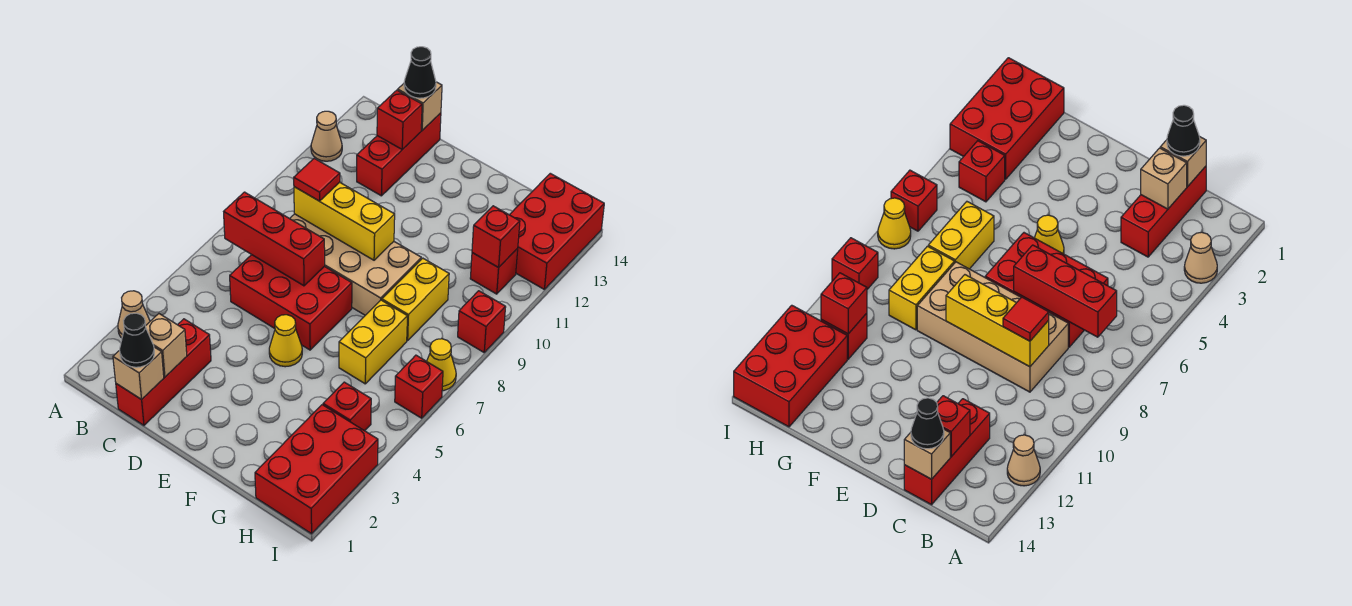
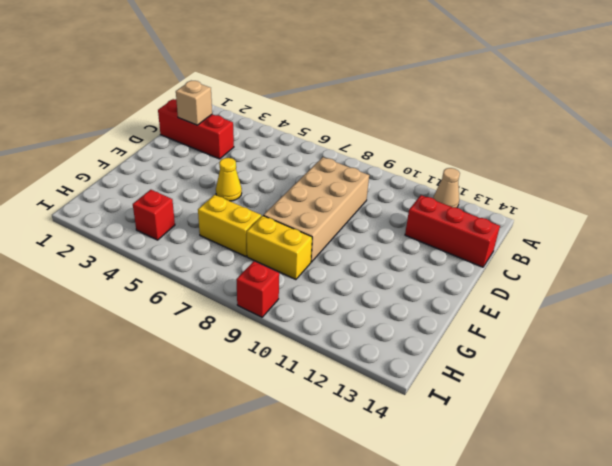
none -> tan 1x1 cone [118,291,150,338]
none -> red 2x3 brick [230,255,352,350]
none -> red 2x3 brick [255,405,378,534]

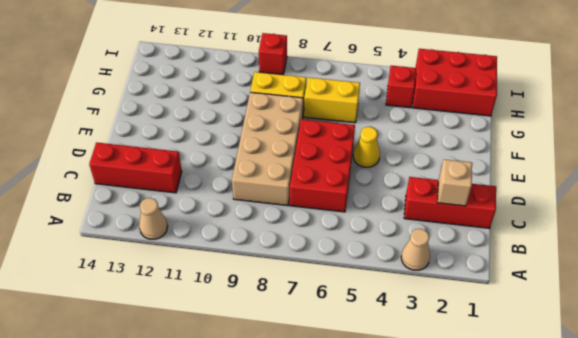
none -> red 1x1 brick [470,249,518,294]
none -> red 2x3 brick [510,173,604,289]
none -> red 1x1 brick [395,355,443,418]

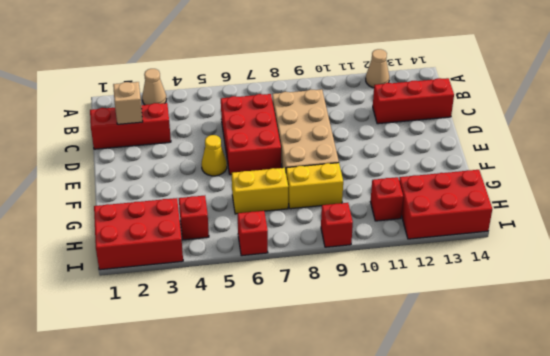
none -> yellow 1x1 cone [427,339,456,391]
none -> red 1x3 brick [224,192,325,286]
none -> tan 1x1 brick [113,347,164,400]

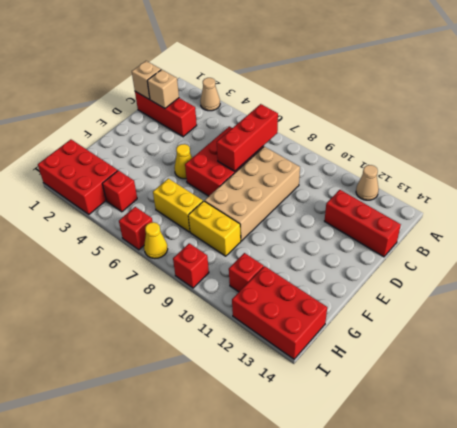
none -> yellow 1x3 brick [294,182,395,260]
none -> red 1x1 brick [377,90,422,149]
none -> tan 1x1 brick [398,82,442,130]

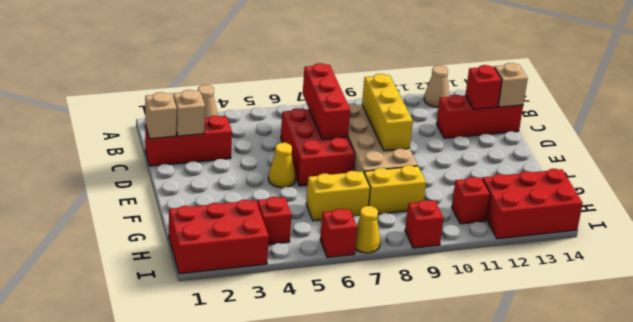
none -> red 1x1 brick [472,206,520,268]
none -> black 1x1 cone [120,313,154,367]
none -> red 1x1 tile [294,158,340,201]

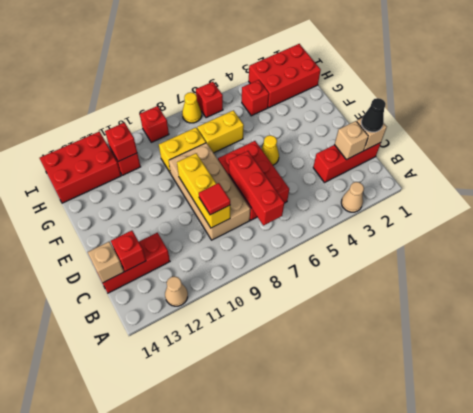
none -> black 1x1 cone [404,47,436,98]

